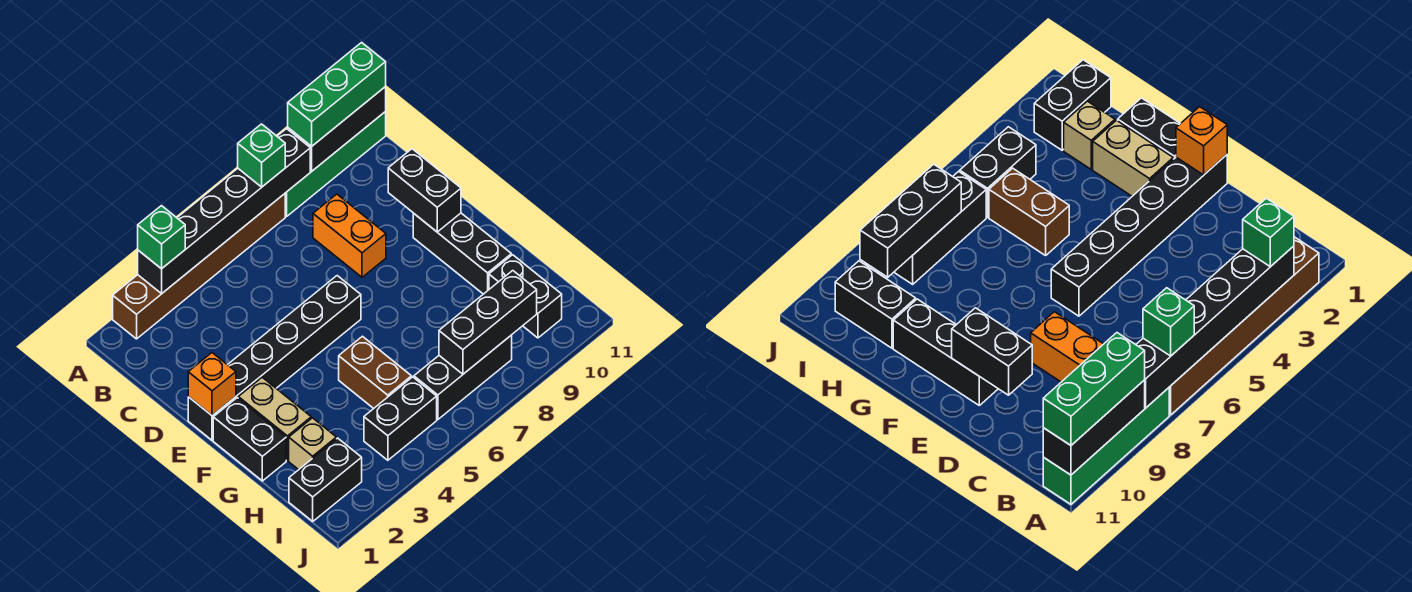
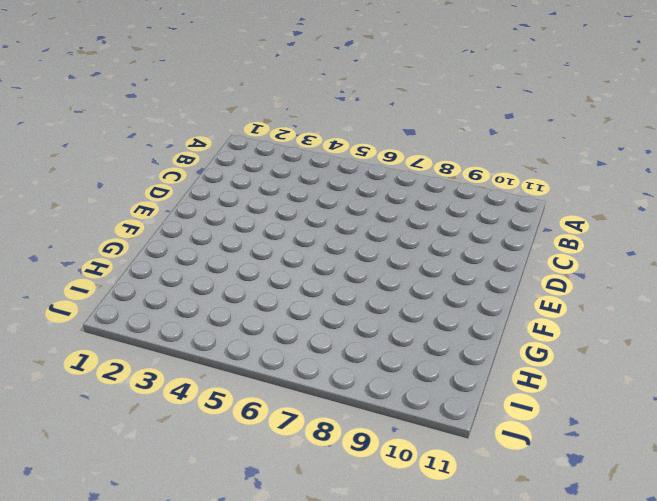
none -> brown 1x6 brick [113,194,285,339]
none -> green 1x4 brick [285,112,386,216]
none -> orange 1x2 brick [313,194,386,277]

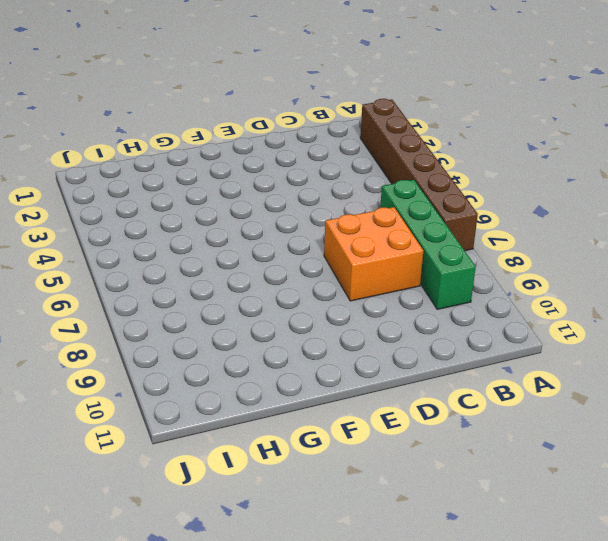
green 1x4 brick [380,180,476,309] -> green 1x4 brick moved to [285,112,386,216]
orange 2x2 brick [324,207,423,301] -> orange 1x2 brick [313,194,386,277]
none -> black 1x6 brick [188,276,361,440]
none -> black 1x3 brick [413,213,511,294]
none -> black 1x2 brick [213,398,286,481]

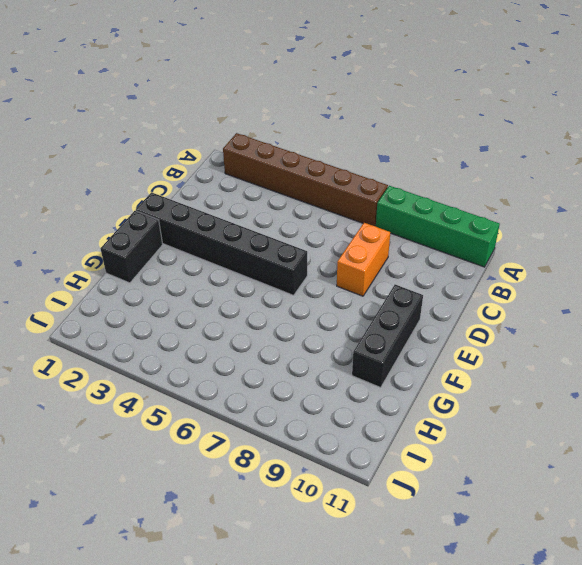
none -> tan 1x2 brick [238,377,311,461]
none -> brown 1x2 brick [339,336,412,409]
none -> tan 1x1 brick [289,418,336,470]

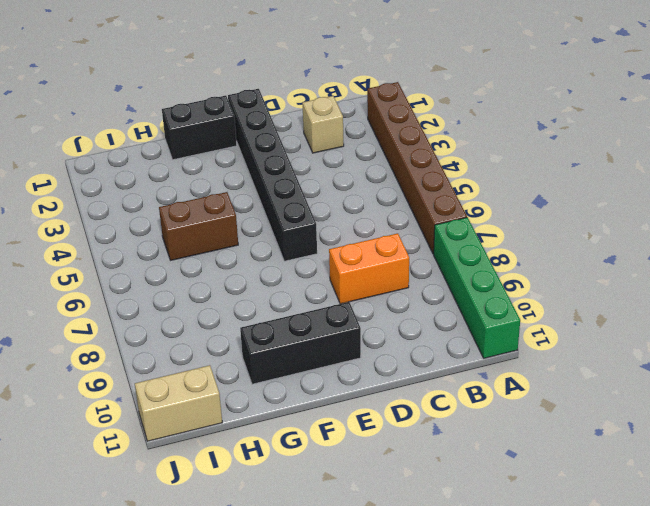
tan 1x1 brick [302,96,344,153] -> tan 1x1 brick moved to [289,418,336,470]
tan 1x2 brick [135,365,222,441] -> tan 1x2 brick moved to [238,377,311,461]
none -> black 1x2 brick [489,255,562,338]
none -> black 1x2 brick [289,438,362,521]
none -> black 1x2 brick [364,377,437,460]

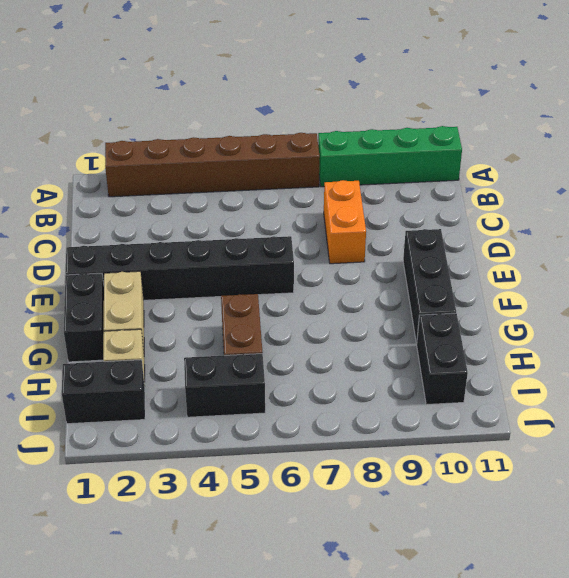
none -> black 1x3 brick [414,335,512,420]
none -> black 1x6 brick [138,129,310,294]
none -> black 1x3 brick [288,87,386,171]

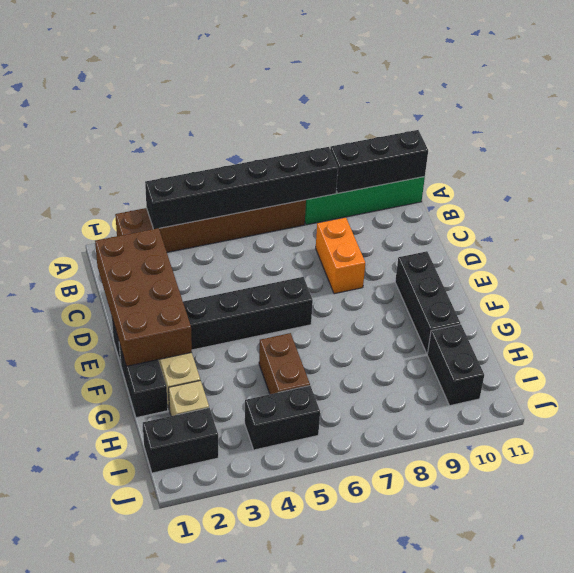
brown 2x4 brick [95,228,192,366] -> orange 1x1 brick [188,353,236,415]
none -> black 1x3 brick [414,335,512,420]
none -> black 1x2 brick [388,149,461,232]
none -> black 1x3 brick [439,271,537,374]

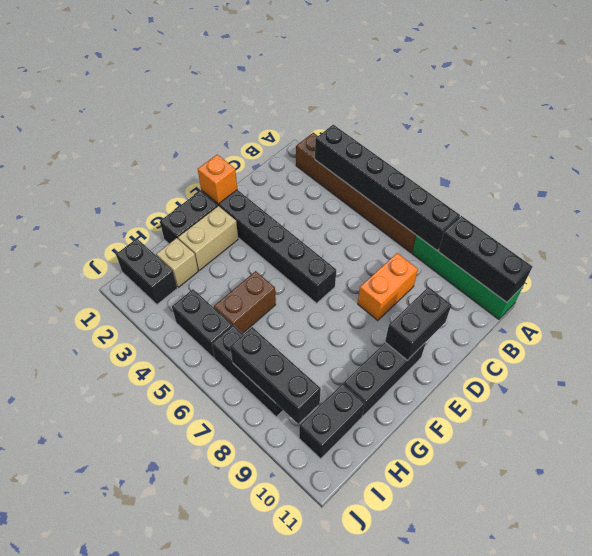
none -> green 1x1 brick [138,206,185,269]
none -> green 1x1 brick [238,124,285,187]
none -> green 1x3 brick [288,43,386,146]

